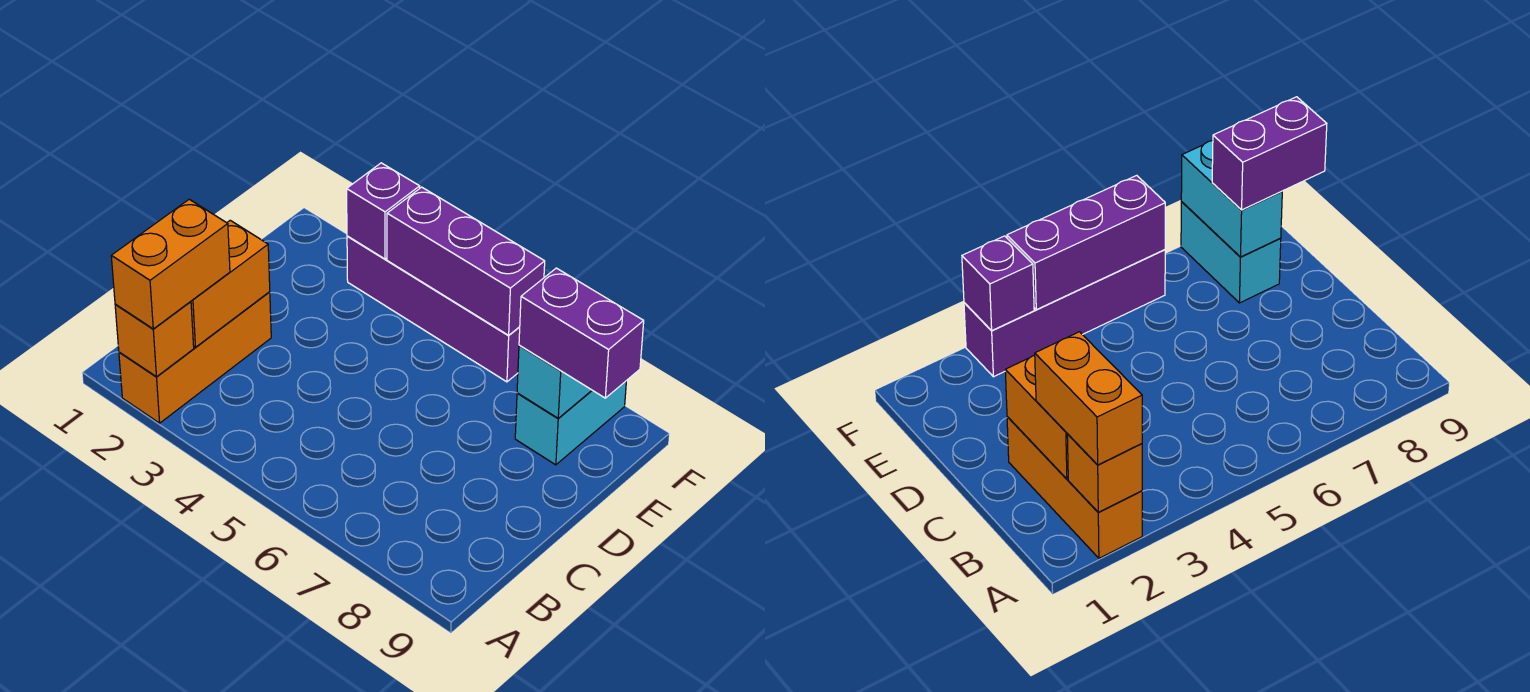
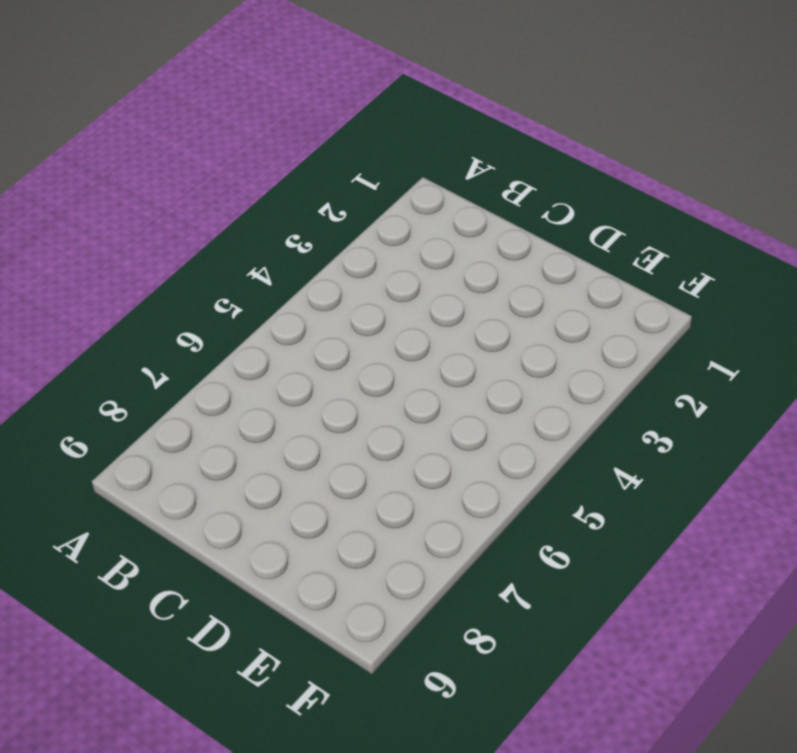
none -> orange 1x3 brick [119,292,271,423]
none -> cyan 1x2 brick [515,381,626,465]

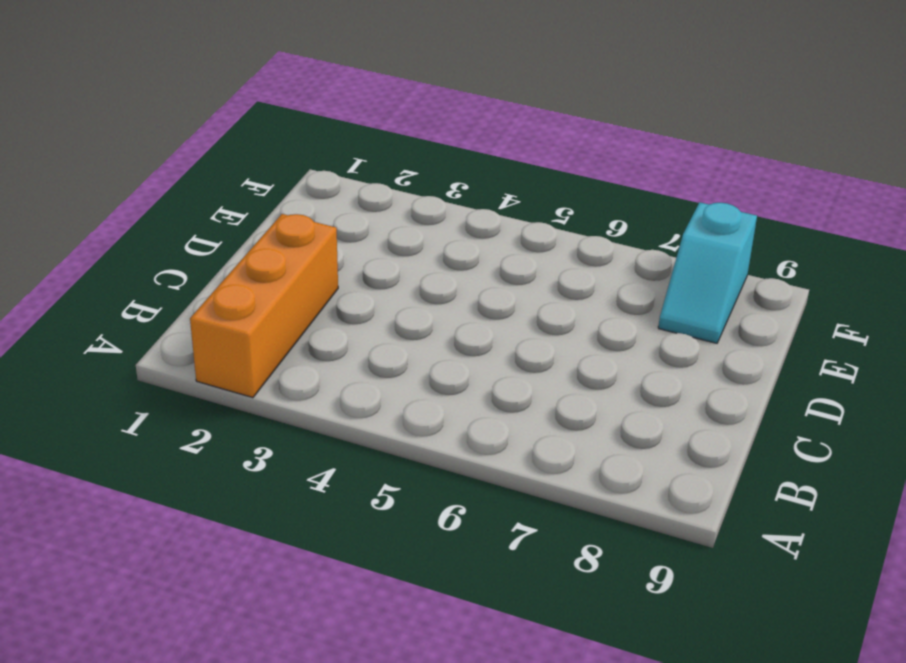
cyan 1x2 slope [658,202,757,343] -> cyan 1x2 brick [515,381,626,465]
none -> purple 1x4 brick [347,236,520,382]
none -> orange 1x1 brick [115,302,194,377]

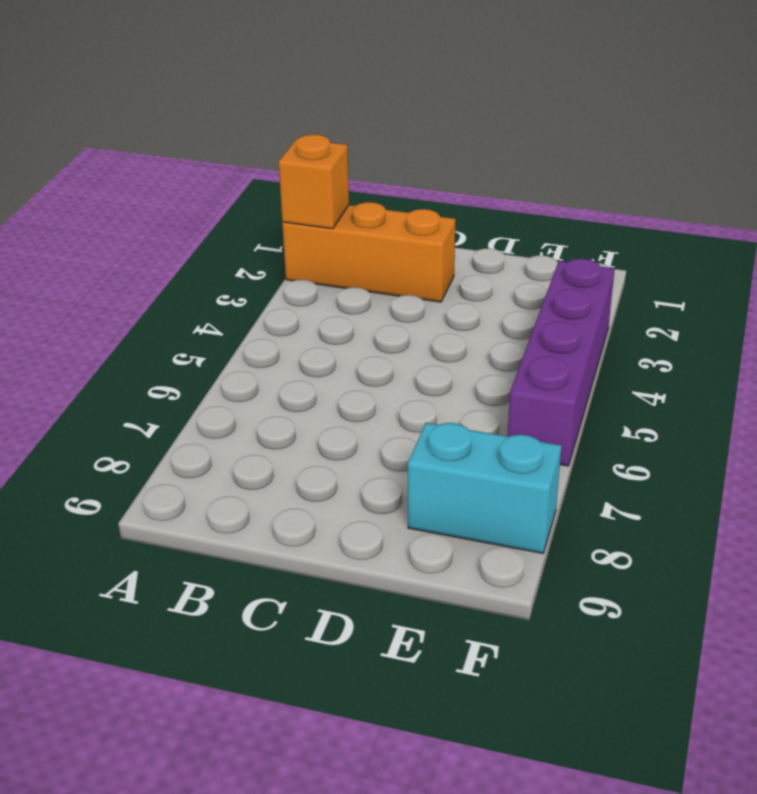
none -> orange 1x2 brick [191,220,270,347]
none -> cyan 1x2 brick [517,345,592,418]

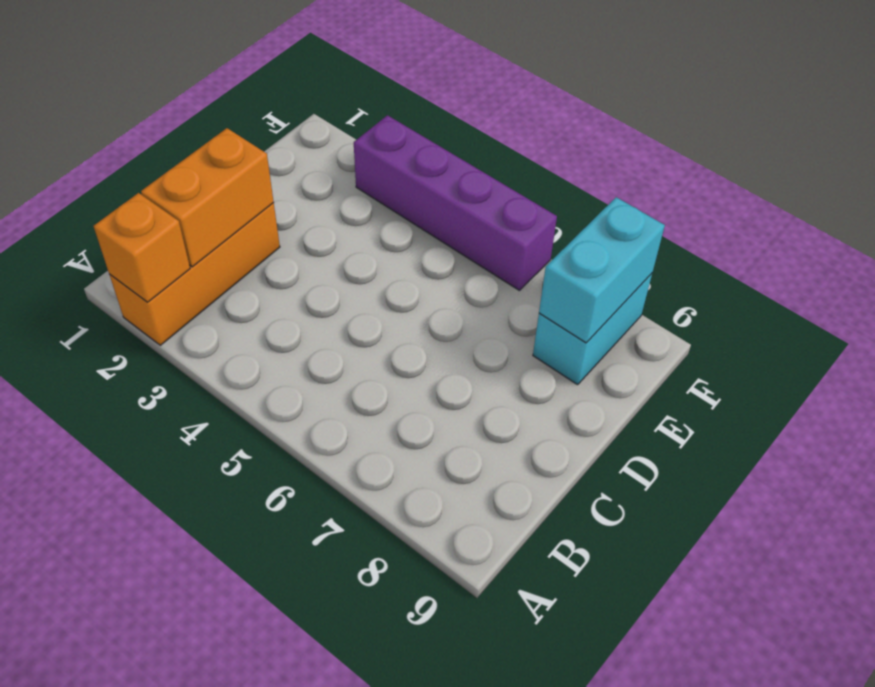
none -> purple 1x1 brick [347,163,420,259]
none -> purple 1x3 brick [387,187,545,335]

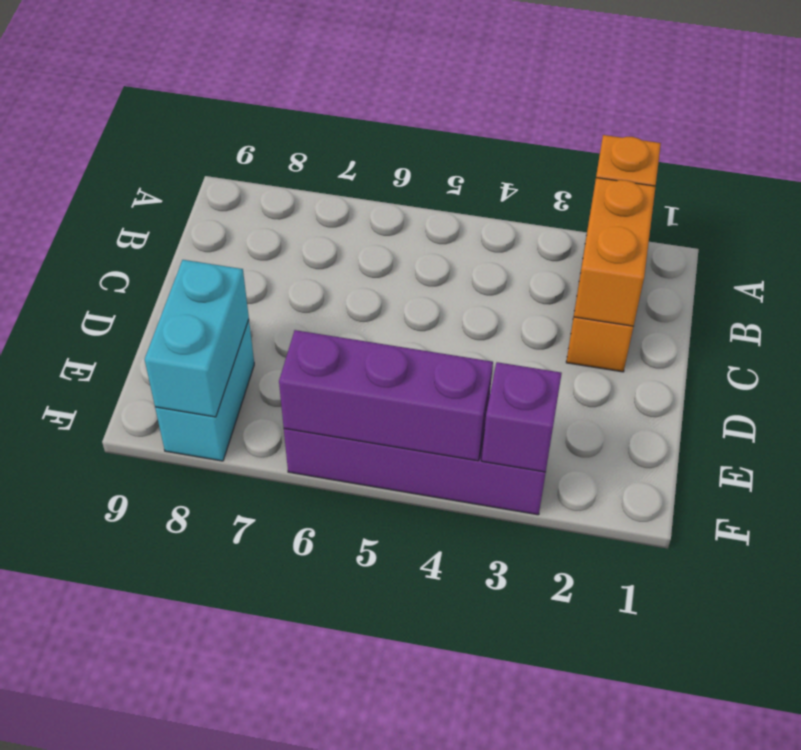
none -> orange 1x2 brick [111,199,230,329]
none -> purple 1x2 brick [519,268,644,398]

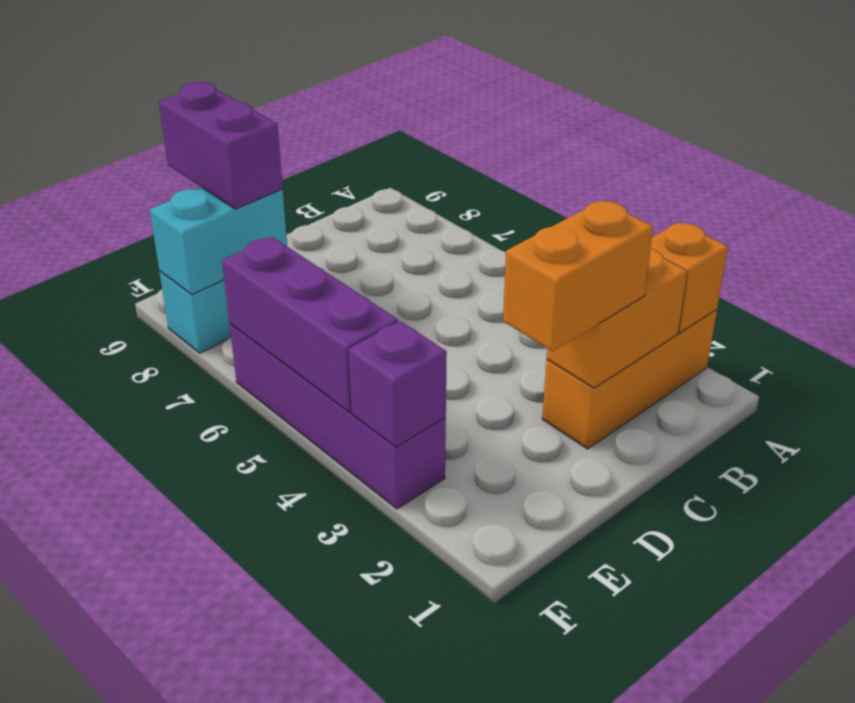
orange 1x2 brick [503,201,653,351] -> orange 1x2 brick moved to [111,199,230,329]

